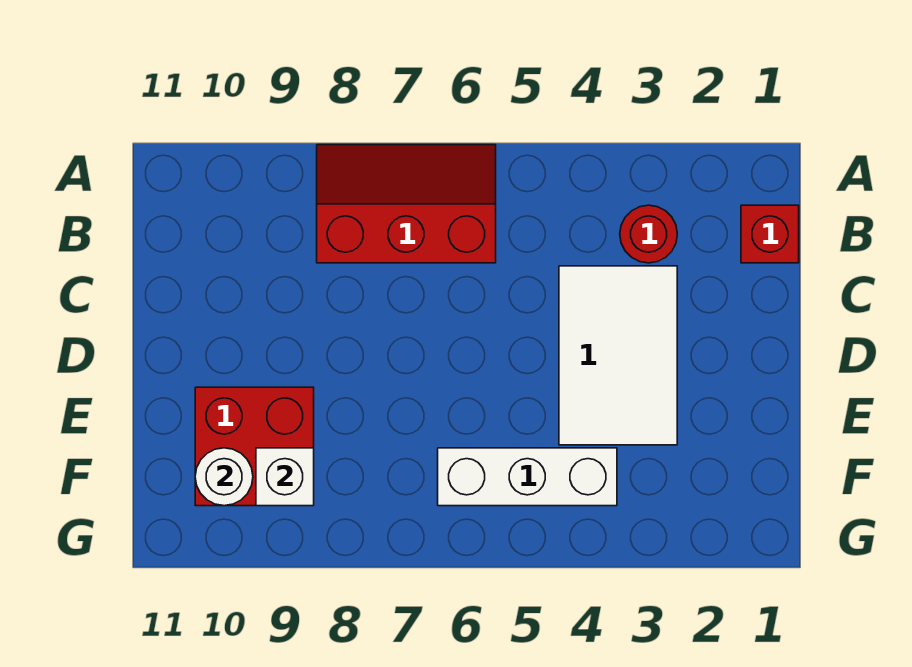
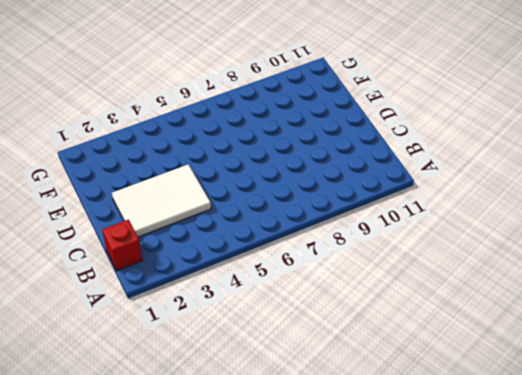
white 2x3 tile [112,164,211,237] -> white 2x3 tile turned to [559,266,677,445]
none -> red 2x3 slope [317,145,496,263]
none -> red 1x1 round brick [620,205,677,263]

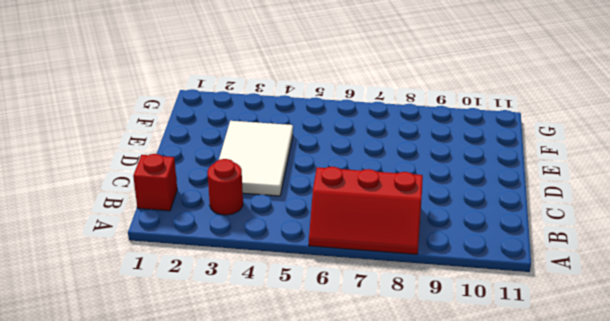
none -> red 2x2 brick [195,387,314,506]
none -> white 1x3 brick [438,448,617,506]

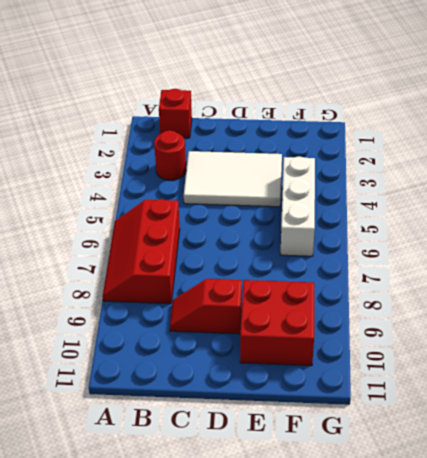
red 1x2 slope [170,279,242,334] -> none
none -> white 1x1 brick [256,448,314,506]
none -> white 1x1 round brick [195,448,253,506]

